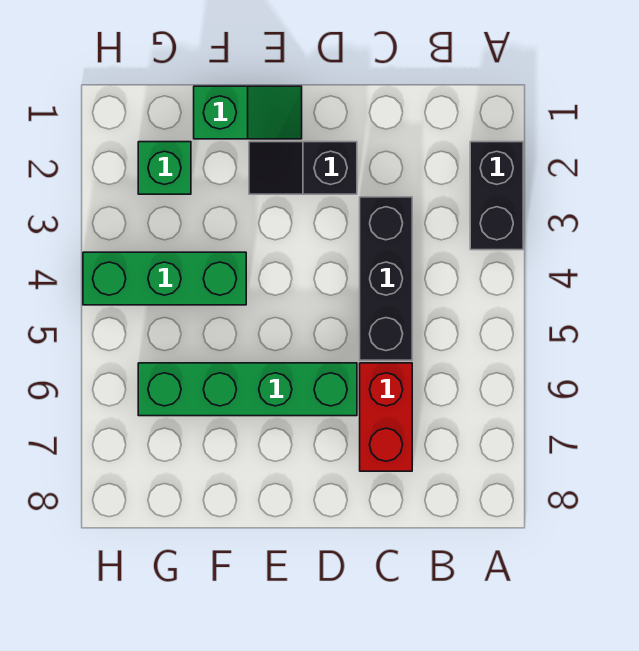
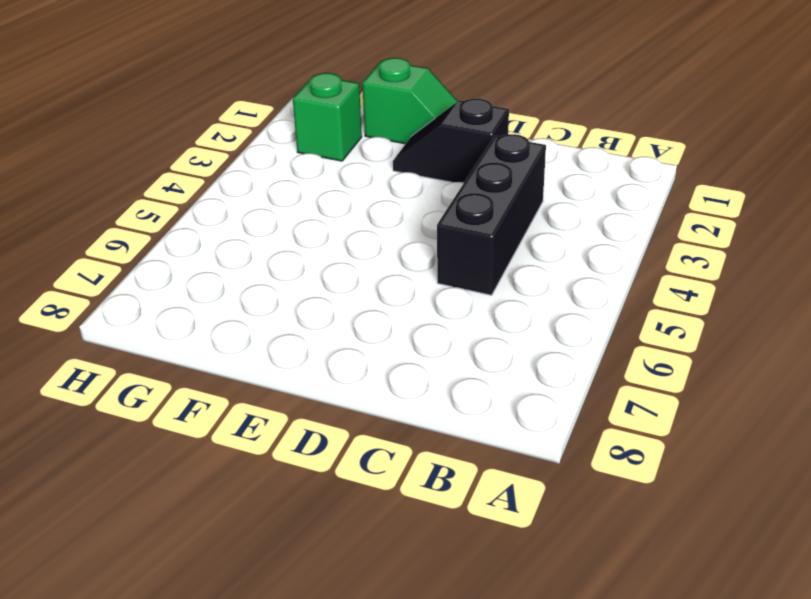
none -> black 1x2 brick [470,142,523,250]
none -> red 1x2 brick [360,363,412,471]

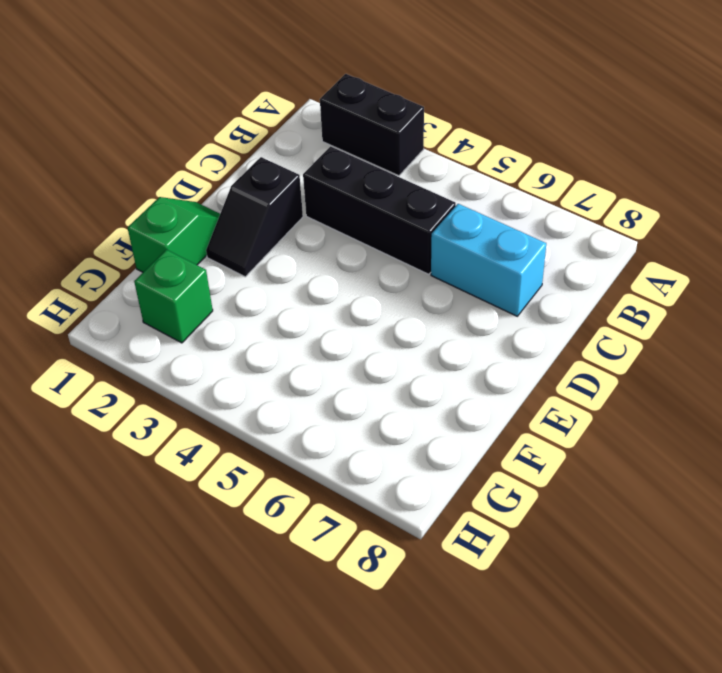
cyan 1x2 brick [431,204,546,316] -> red 1x2 brick [360,363,412,471]
none -> green 1x4 brick [138,363,357,416]
none -> green 1x3 brick [83,252,246,305]

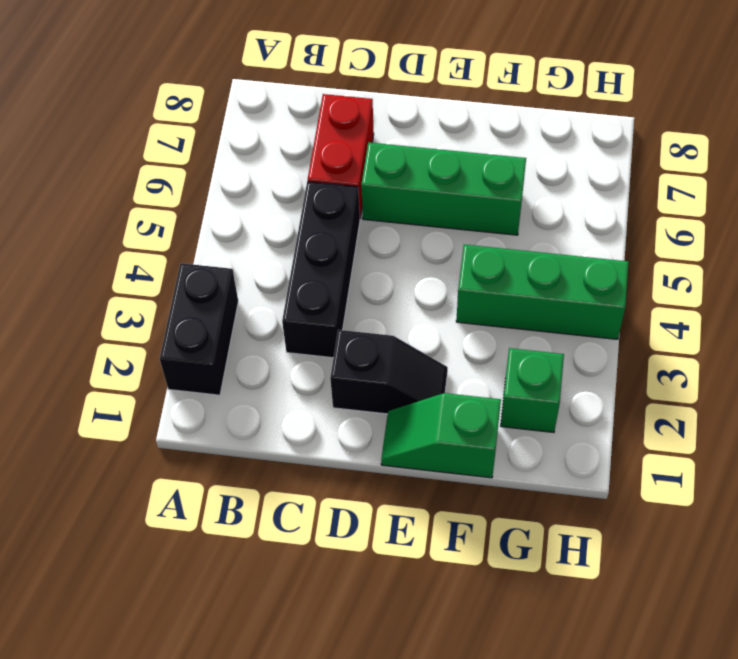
green 1x3 brick [361,142,526,235] -> green 1x4 brick [138,363,357,416]

